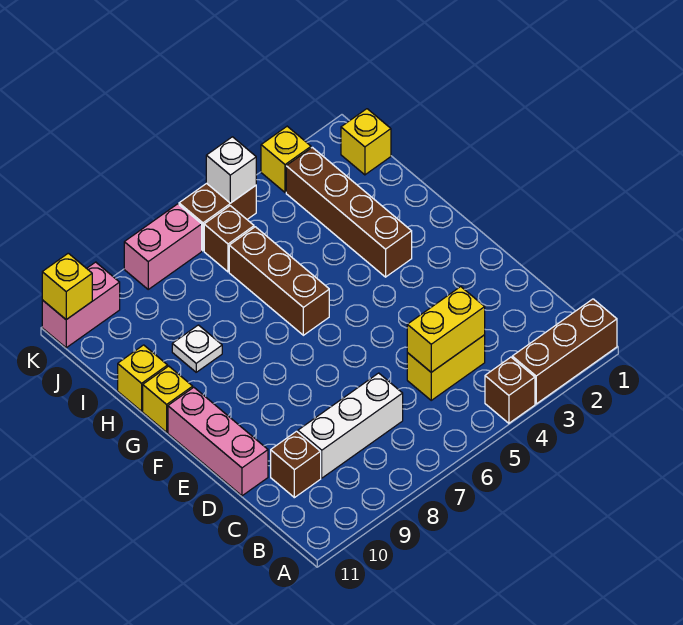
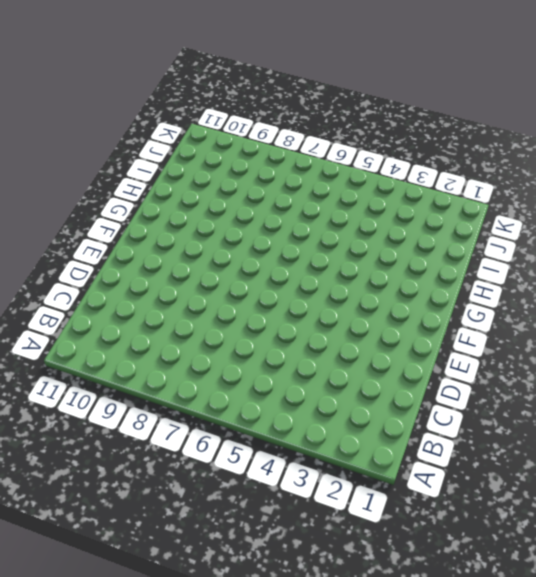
none -> brown 1x3 brick [512,299,617,404]
none -> brown 1x1 brick [485,357,535,423]
none -> yellow 1x2 brick [407,335,485,400]

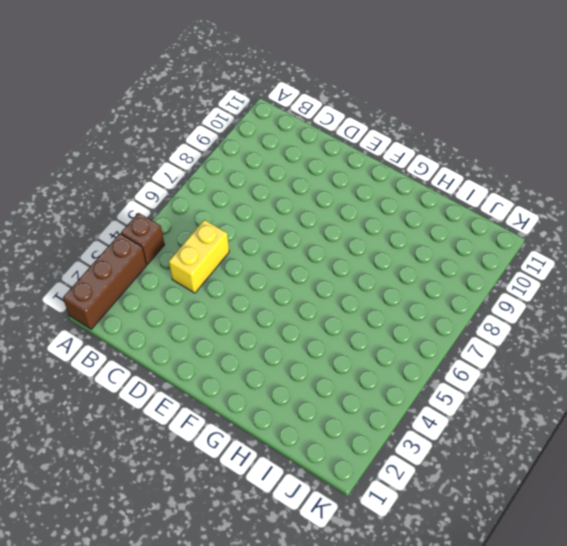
none -> white 1x3 brick [298,373,403,478]
none -> brown 1x1 brick [271,431,321,498]
none -> pink 1x3 brick [168,387,268,496]

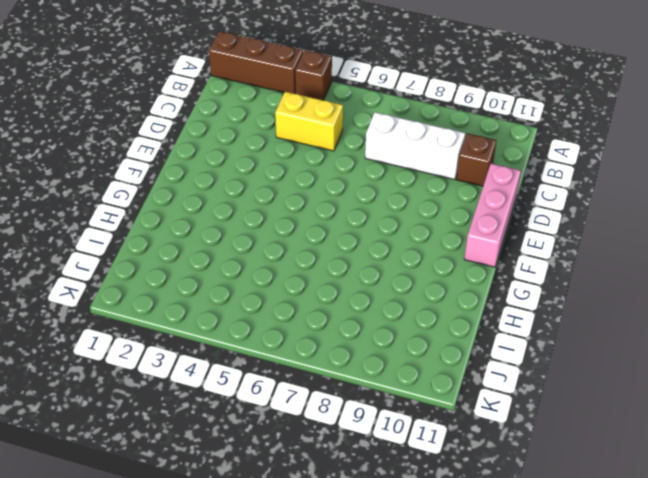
none -> brown 1x4 brick [286,147,412,277]
none -> brown 1x3 brick [229,227,329,335]
none -> yellow 1x1 brick [143,366,193,432]

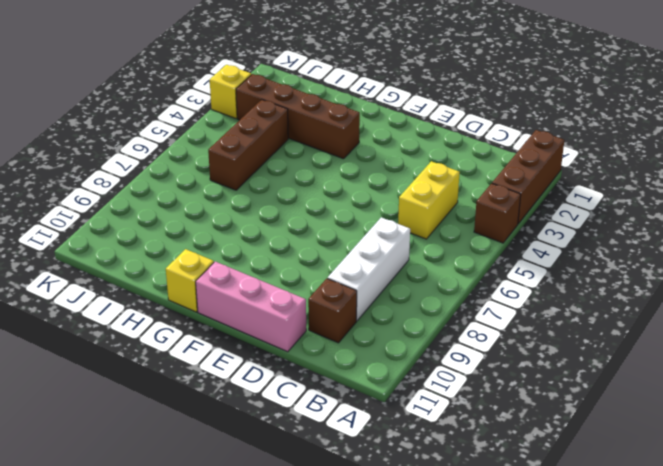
brown 1x3 brick [208,100,288,190] -> brown 1x3 brick turned to [229,227,329,335]
none -> white 1x1 plate [172,325,222,372]
none -> yellow 1x1 brick [118,345,168,411]
none -> yellow 1x1 brick [341,109,391,175]

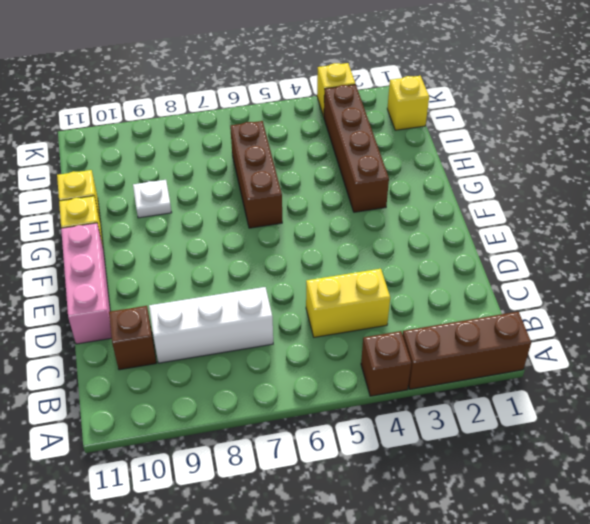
none -> brown 1x1 brick [204,206,254,272]
none -> brown 1x2 brick [179,183,256,251]
none -> pink 1x2 brick [124,204,202,289]

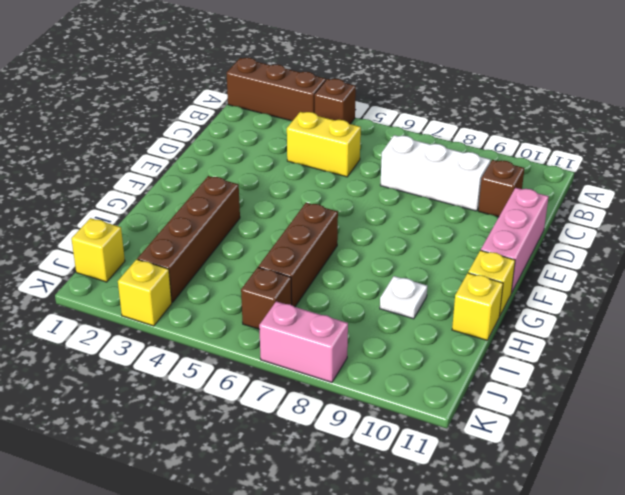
none -> brown 1x2 brick [179,183,256,251]
none -> pink 1x2 brick [42,262,120,348]
none -> yellow 1x2 brick [407,287,485,372]

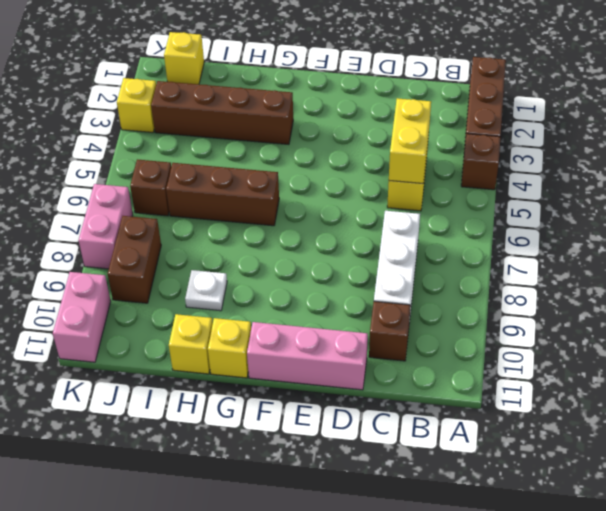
brown 1x2 brick [108,216,161,303] -> brown 1x2 brick moved to [179,183,256,251]
none -> white 1x1 brick [206,137,256,203]
none -> yellow 1x1 brick [42,253,92,320]

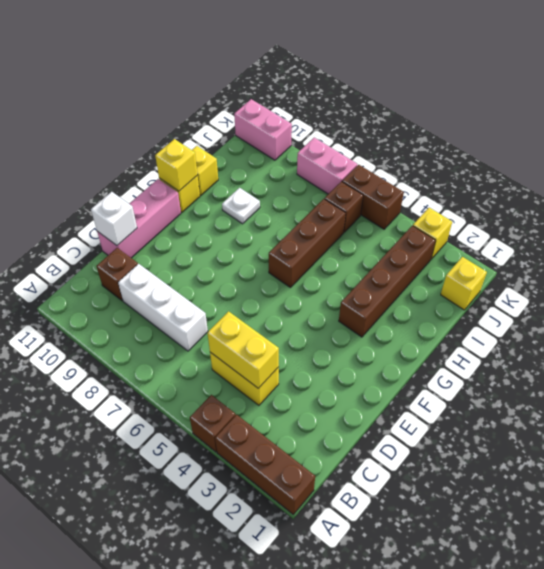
white 1x1 brick [91,192,137,245] -> white 1x1 brick moved to [206,137,256,203]
yellow 1x1 brick [155,139,197,191] -> yellow 1x1 brick moved to [42,253,92,320]

